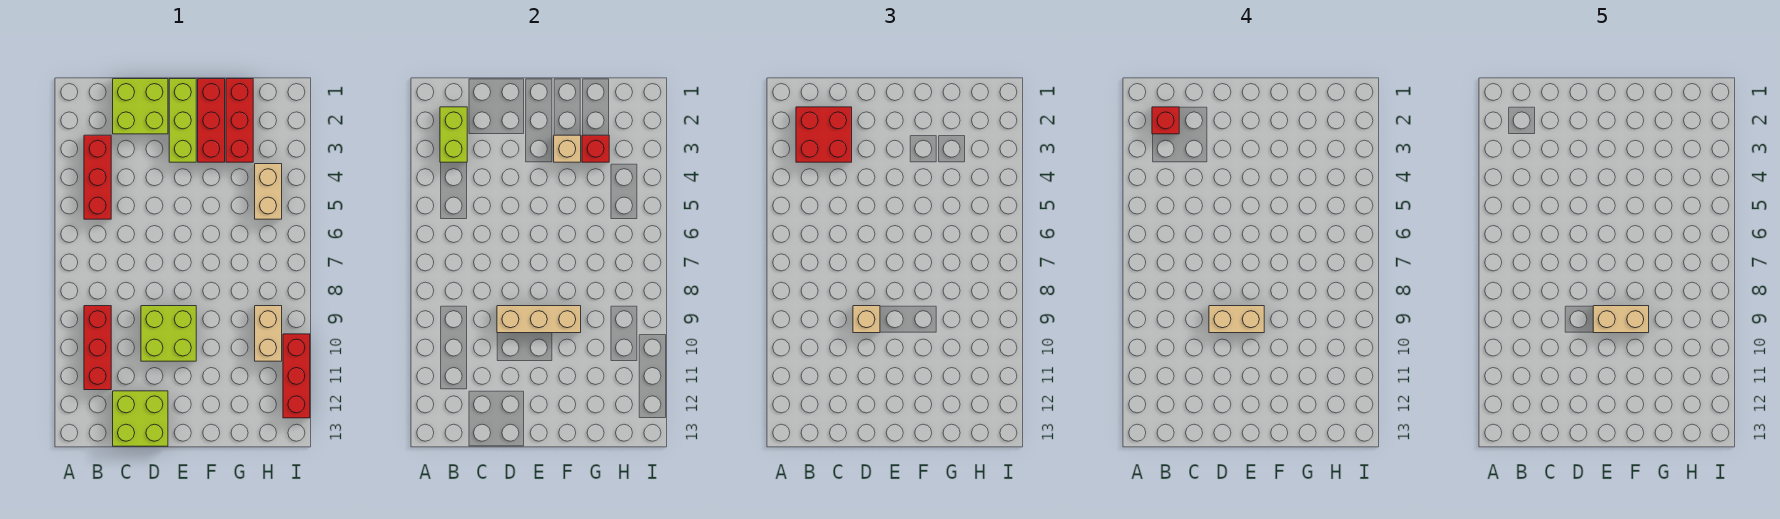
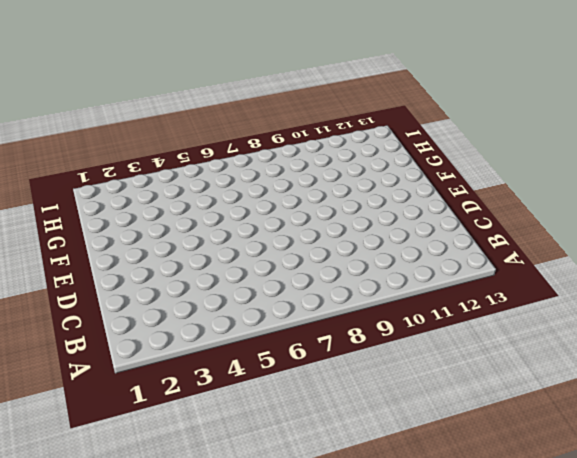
none -> red 1x3 brick [84,135,111,219]
none -> red 1x3 brick [84,306,111,390]
none -> lime 2x2 brick [113,79,168,134]

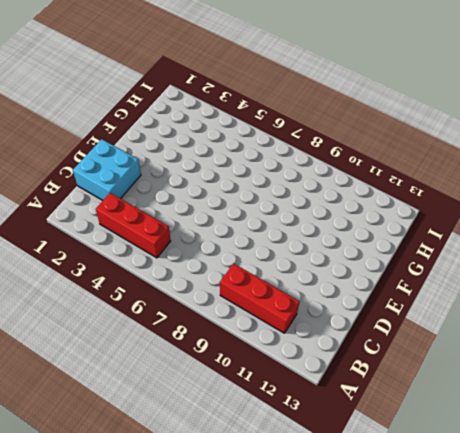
cyan 2x2 brick [73,139,141,200] -> lime 2x2 brick [113,79,168,134]
none -> lime 2x2 brick [113,391,168,446]
none -> lime 2x2 brick [141,306,196,361]
none -> lime 1x3 brick [169,79,196,162]

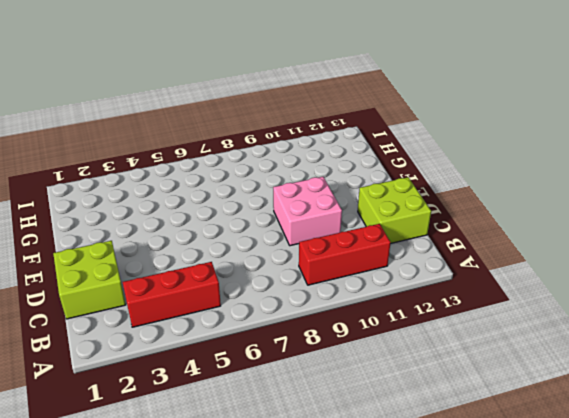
pink 2x2 brick [273,177,342,246] -> lime 2x2 brick [141,306,196,361]
none -> lime 1x3 brick [169,79,196,162]
none -> red 1x3 brick [198,79,225,162]
none -> red 1x3 brick [226,79,253,162]

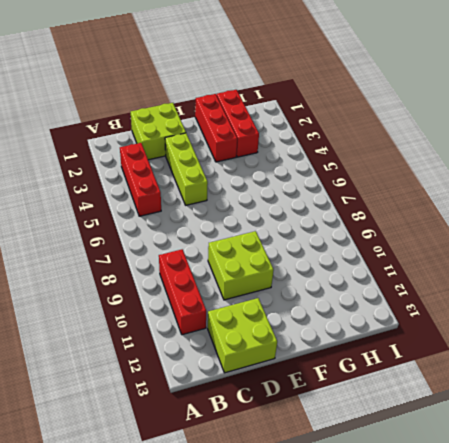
lime 1x3 brick [165,133,208,205] -> lime 1x3 brick moved to [169,79,196,162]
none -> tan 1x2 brick [255,164,282,219]
none -> tan 1x2 brick [255,306,282,361]
none -> red 1x3 brick [283,334,310,418]

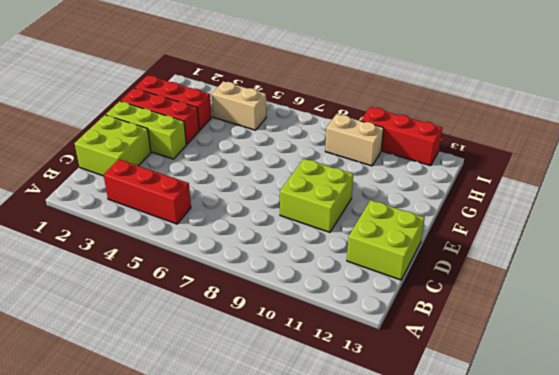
none -> red 1x3 brick [84,306,111,390]
none -> lime 1x2 brick [440,107,467,162]
none -> tan 1x3 brick [497,306,581,333]

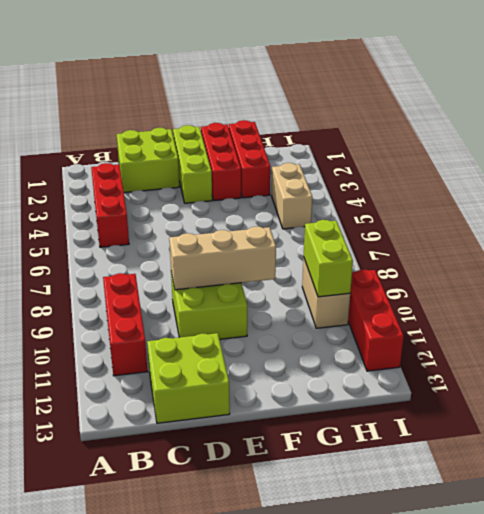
lime 1x2 brick [304,220,353,297] -> lime 1x2 brick moved to [440,107,467,162]
none -> tan 1x1 brick [554,135,581,162]
none -> red 1x1 brick [582,135,609,162]
none -> red 2x2 brick [796,107,852,162]

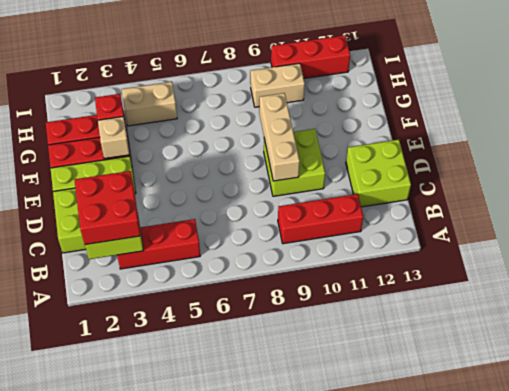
none -> tan 1x1 brick [853,306,880,333]
none -> red 1x1 brick [1152,107,1179,134]
none -> tan 1x2 brick [1209,306,1264,333]

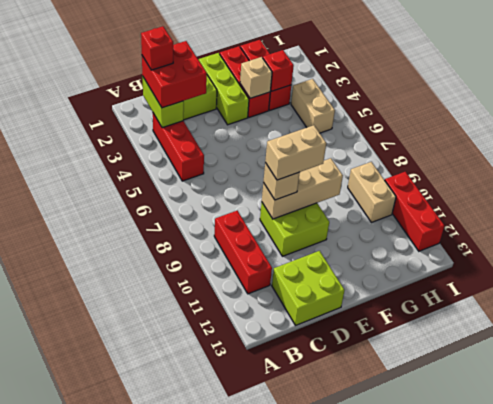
none -> tan 1x2 brick [1593,306,1649,333]

